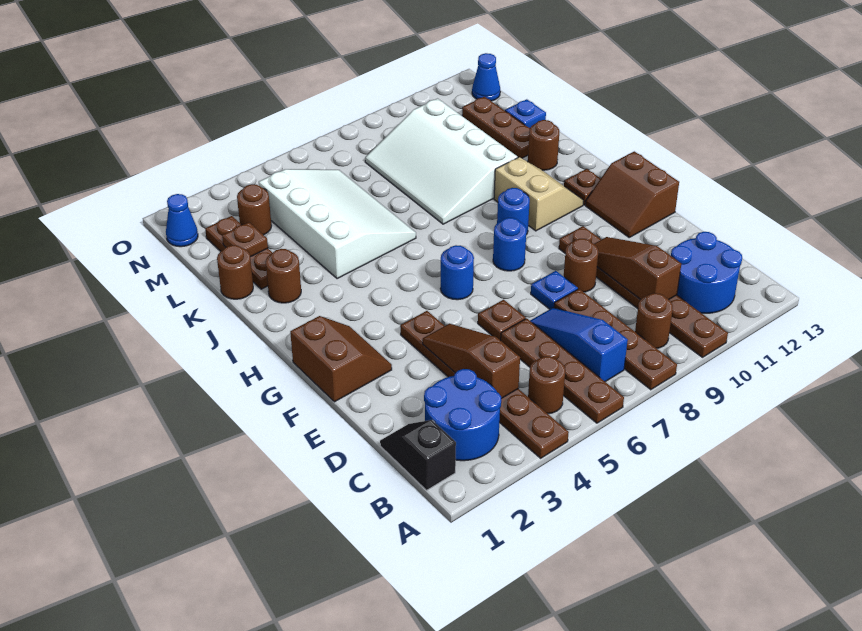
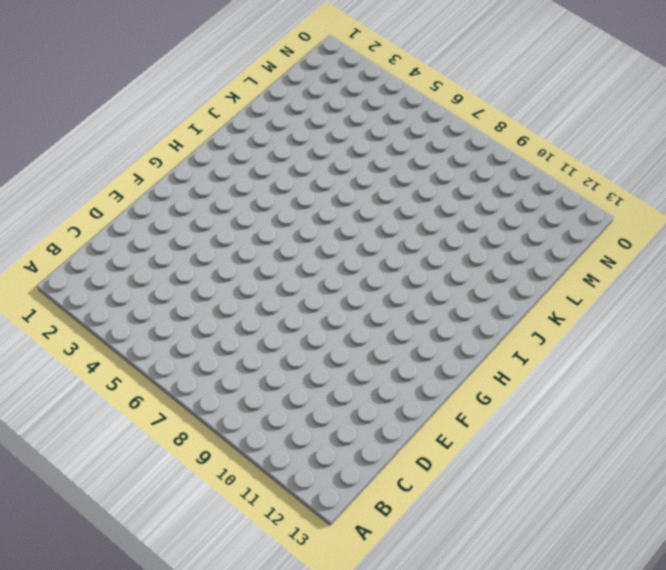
none -> brown 1x6 plate [400,311,569,458]
none -> brown 1x4 plate [501,318,624,423]
none -> brown 1x4 plate [554,289,677,390]
none -> brown 1x6 plate [559,226,728,357]

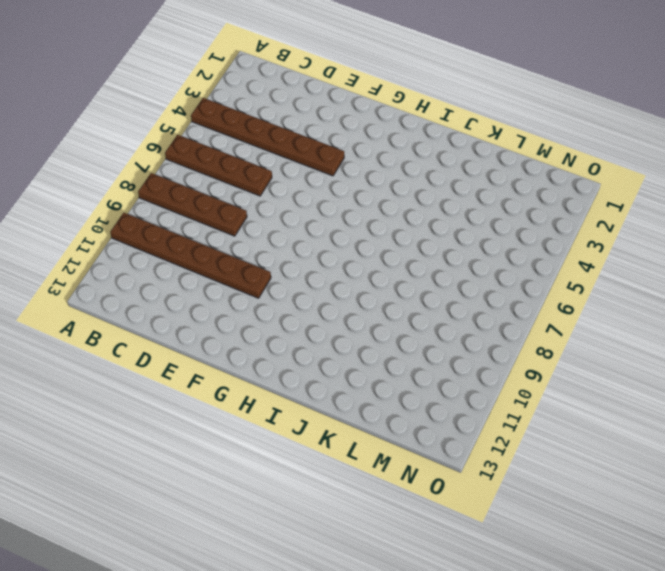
none -> black 1x2 slope [380,420,456,490]
none -> blue 2x2 round brick [424,369,501,461]
none -> brown 1x1 round brick [528,356,565,414]
none -> blue 1x3 slope [530,308,628,382]

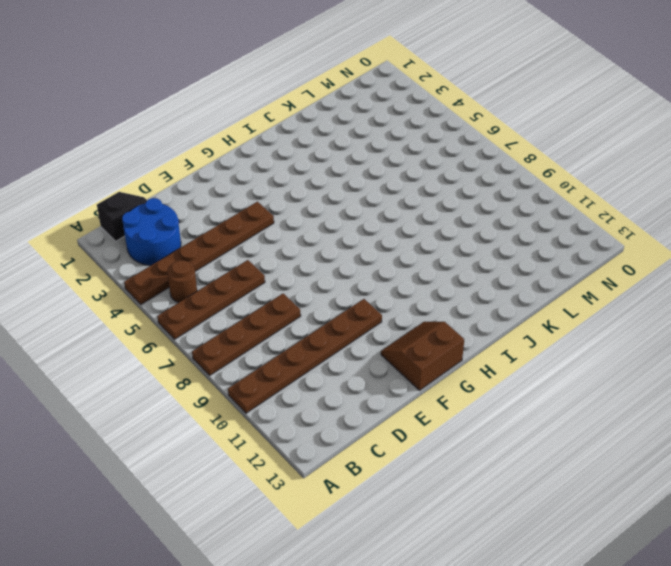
none -> blue 1x3 slope [530,308,628,382]
none -> brown 1x1 round brick [635,293,673,348]
none -> blue 2x2 round brick [671,232,742,313]
none -> brown 1x1 plate [478,300,526,340]

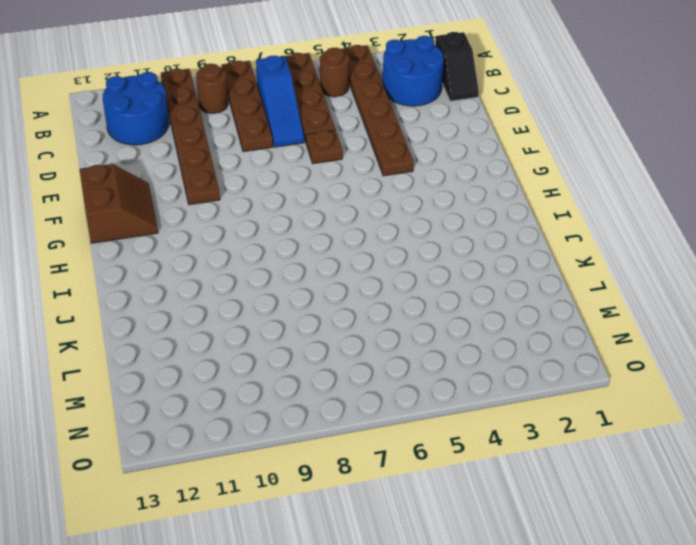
none -> blue 1x1 plate [531,271,578,309]
none -> brown 1x1 round brick [564,239,598,292]
none -> brown 2x2 slope [290,316,392,402]
none -> blue 1x1 round brick [440,245,474,300]

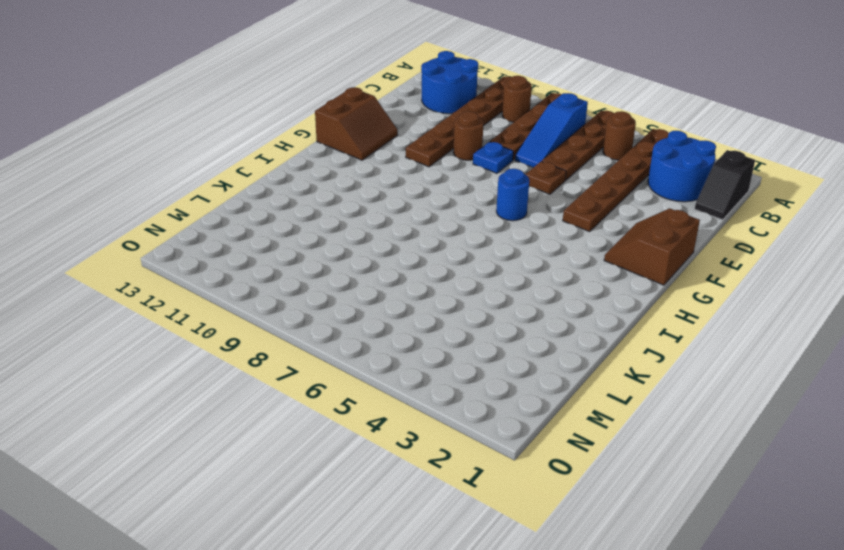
none -> blue 1x1 round brick [493,218,527,271]
none -> blue 1x1 round brick [497,188,530,235]
none -> tan 2x2 slope [494,157,584,231]
none -> brown 1x1 plate [564,169,601,205]

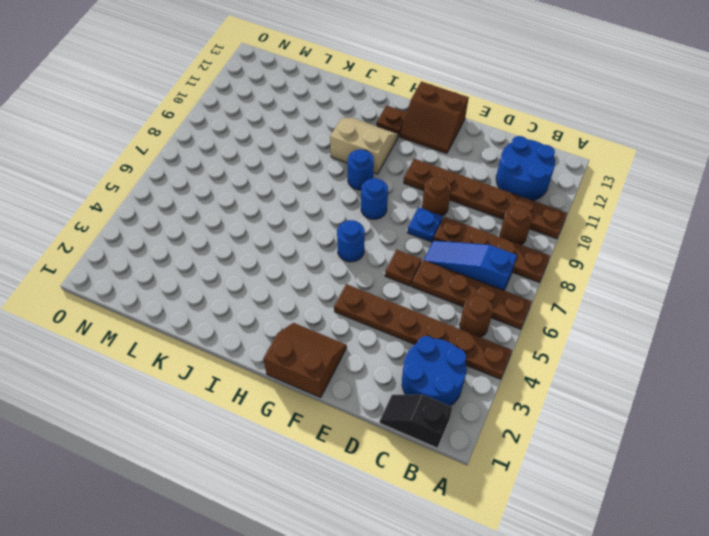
none -> brown 1x1 round brick [266,249,301,303]
none -> white 3x4 slope [259,169,416,279]
none -> white 3x4 slope [365,99,518,224]
none -> brown 1x1 round brick [528,120,559,170]

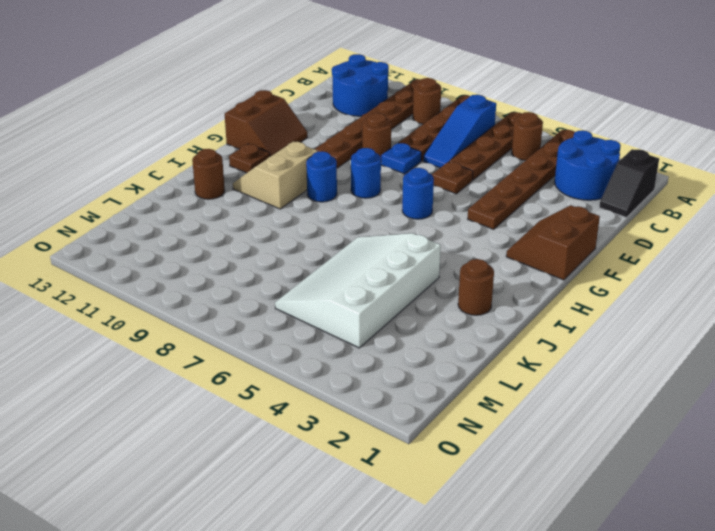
none -> white 3x4 slope [365,99,518,224]
none -> brown 1x1 round brick [217,245,253,299]
none -> brown 1x3 plate [205,216,272,289]
none -> brown 1x3 plate [462,97,530,158]

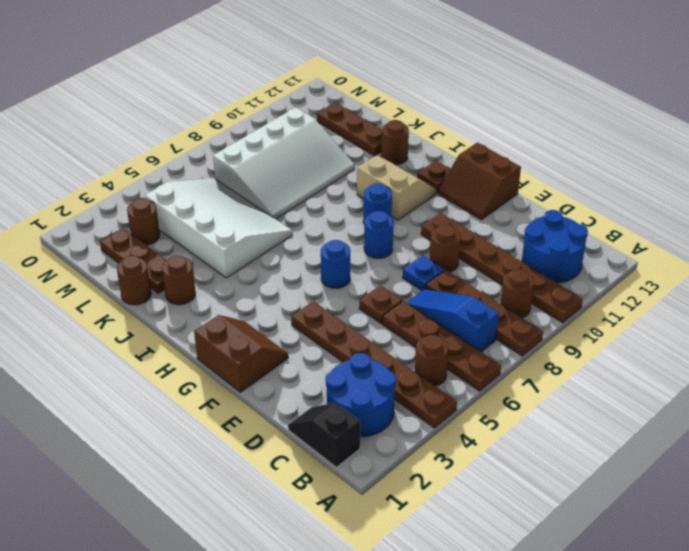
white 3x4 slope [213,107,354,219] -> white 3x4 slope turned to [365,99,518,224]
none -> blue 1x1 plate [505,99,546,128]
none -> blue 1x1 cone [166,194,198,247]
none -> blue 1x1 cone [472,53,500,101]
none -> brown 1x3 slope [423,324,520,399]

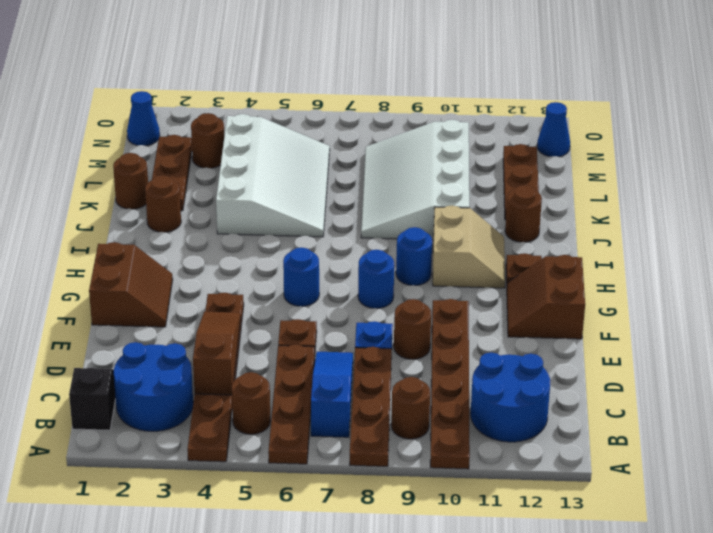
none -> blue 1x1 plate [505,99,546,128]
none -> brown 1x3 slope [595,237,681,299]
none -> brown 1x1 plate [222,222,268,257]

